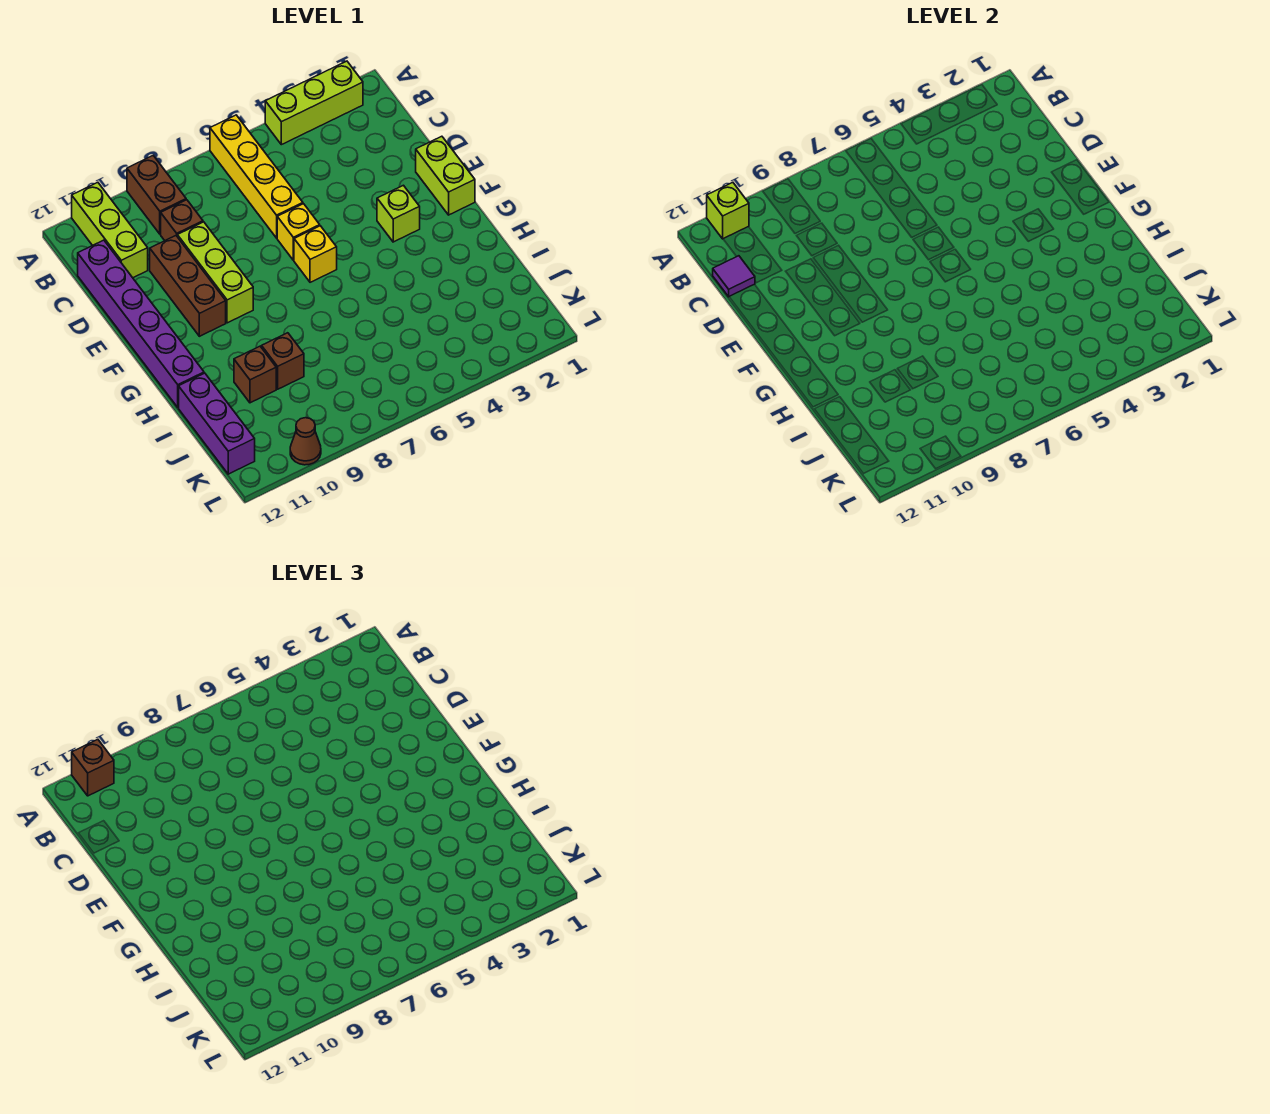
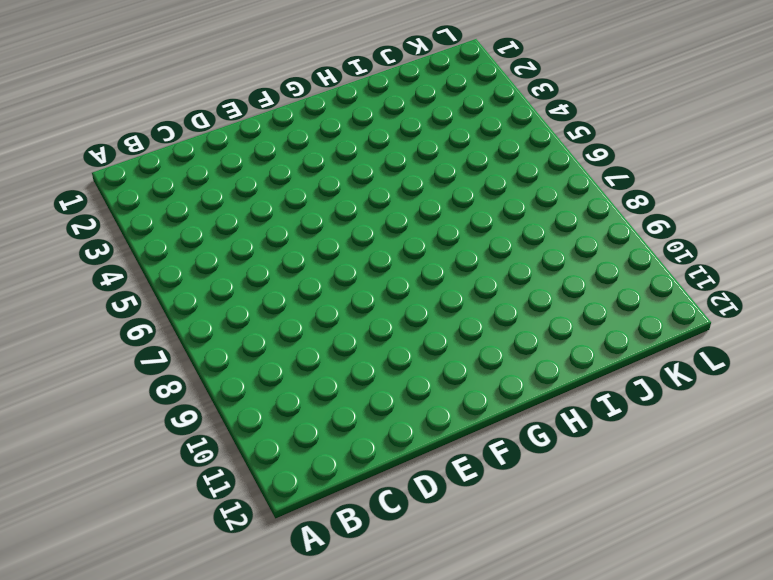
none -> lime 1x3 brick [265,61,363,145]
none -> yellow 1x4 brick [210,115,303,238]
none -> brown 1x2 brick [127,156,186,234]

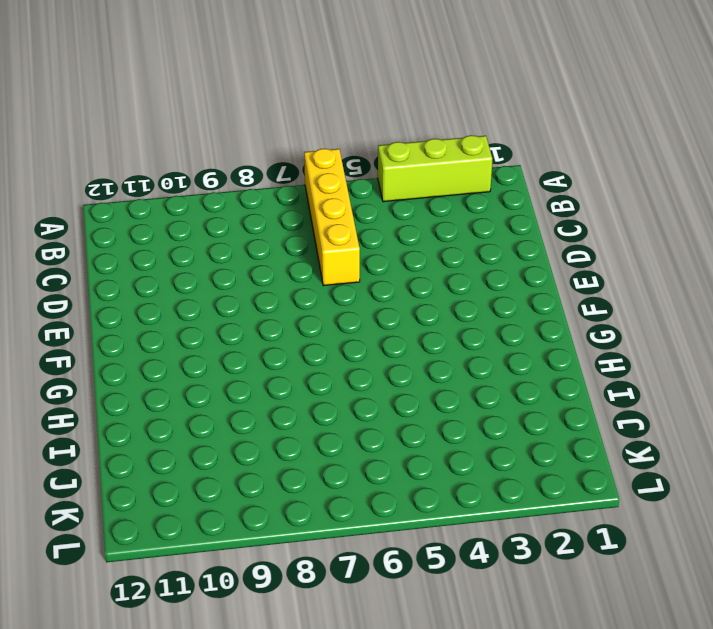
none -> brown 1x2 brick [127,156,186,234]
none -> lime 1x3 brick [72,182,148,278]
none -> brown 1x1 brick [161,200,203,241]

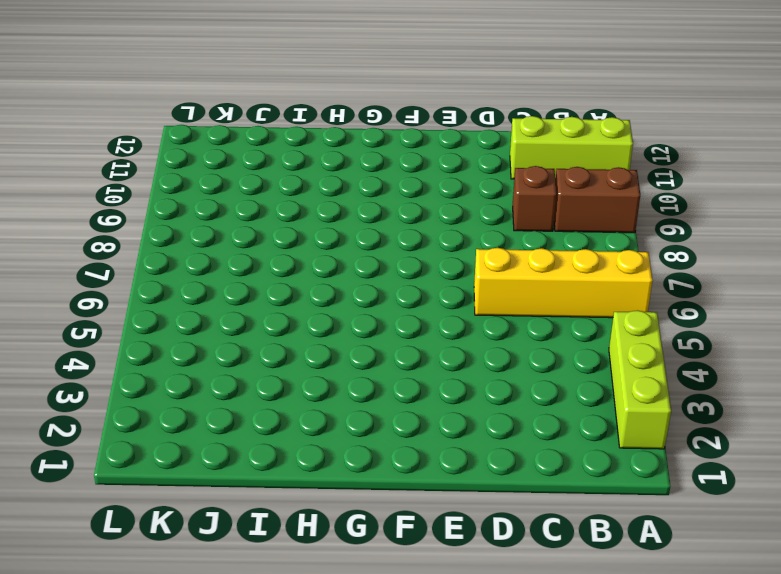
none -> purple 1x6 brick [78,240,204,407]
none -> lime 1x3 brick [177,222,253,323]
none -> brown 1x3 brick [150,236,226,336]

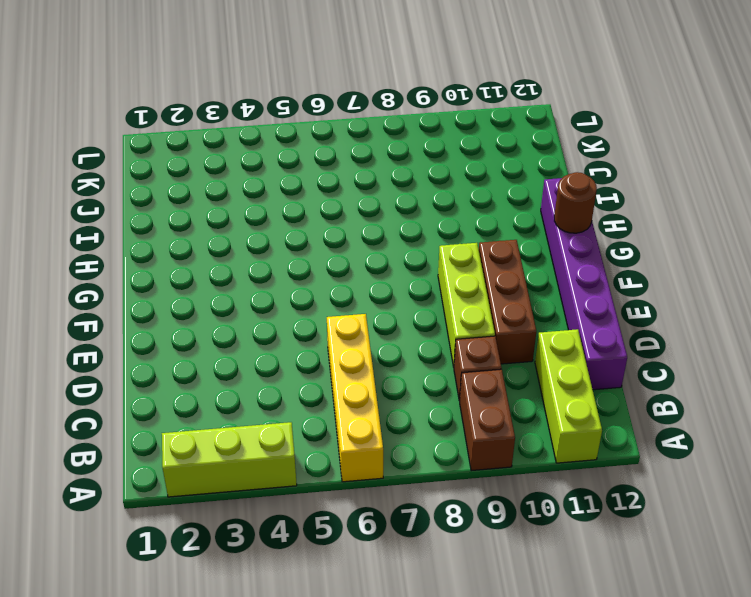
brown 1x1 round brick [554,172,597,233] -> none
none -> lime 1x2 brick [416,136,475,215]
none -> yellow 1x1 brick [277,204,320,260]
none -> lime 1x1 brick [377,185,420,242]

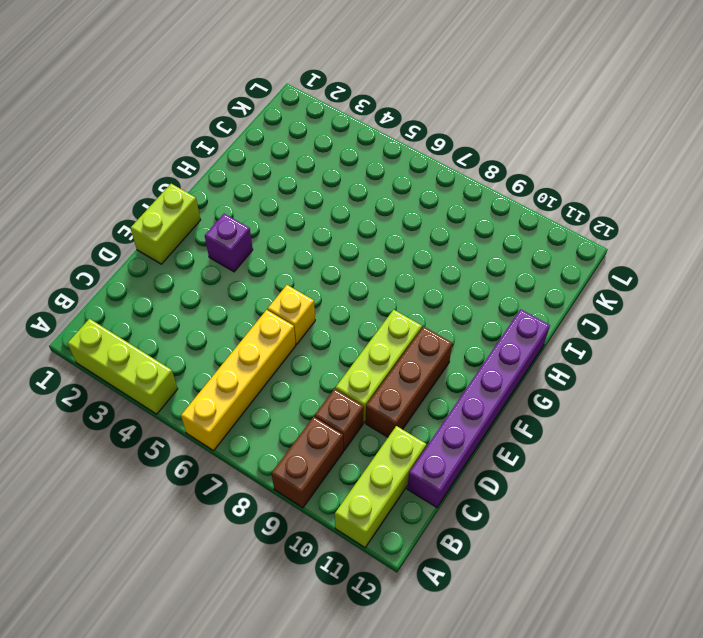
purple 1x1 brick [205,214,253,272] -> lime 1x1 brick [377,185,420,242]
none -> yellow 1x1 brick [294,226,337,282]
none -> brown 1x1 brick [262,333,304,389]
none -> brown 1x1 brick [234,346,276,403]

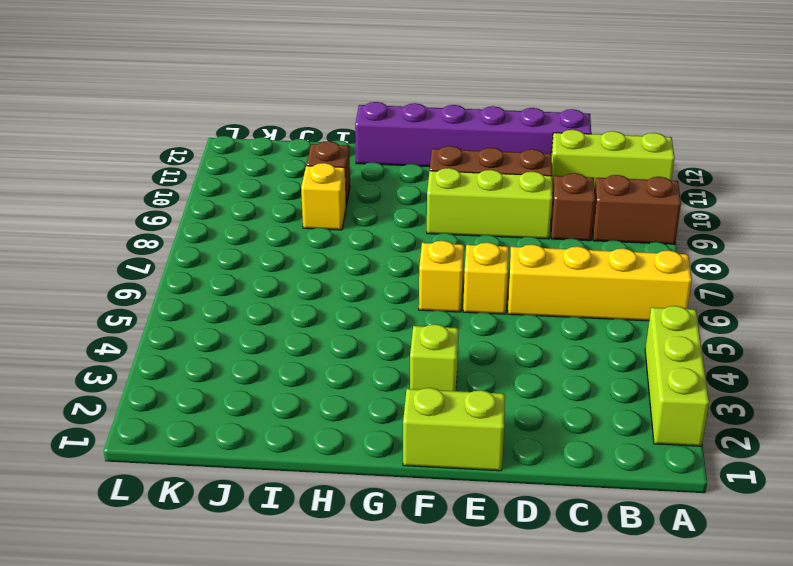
yellow 1x1 brick [301,163,346,230] -> brown 1x1 brick [262,333,304,389]
none -> purple 1x3 brick [179,373,255,474]
none -> brown 1x1 cone [290,418,321,465]
none -> lime 1x1 brick [707,182,749,239]

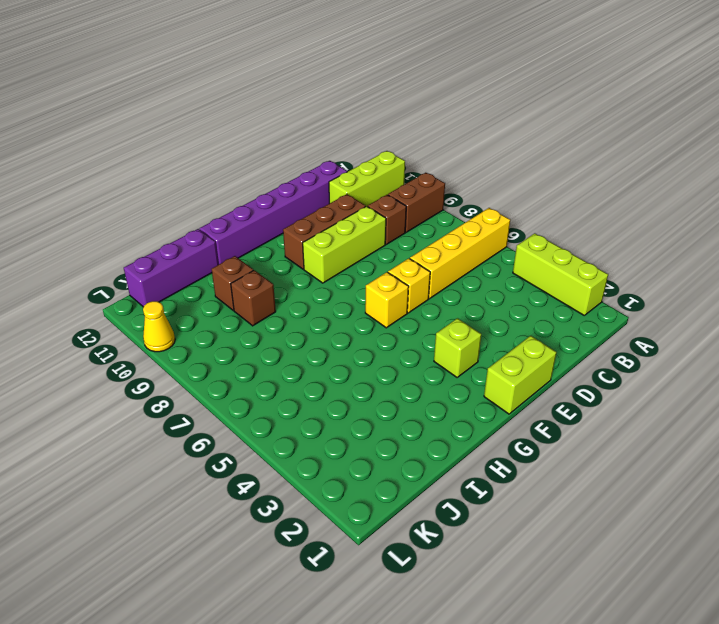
yellow 1x1 cone [143,301,175,352] -> brown 1x1 cone [290,418,321,465]
none -> lime 1x1 brick [707,182,749,239]
none -> purple 1x1 tile [713,256,755,297]
none -> brown 1x1 brick [72,739,114,796]

